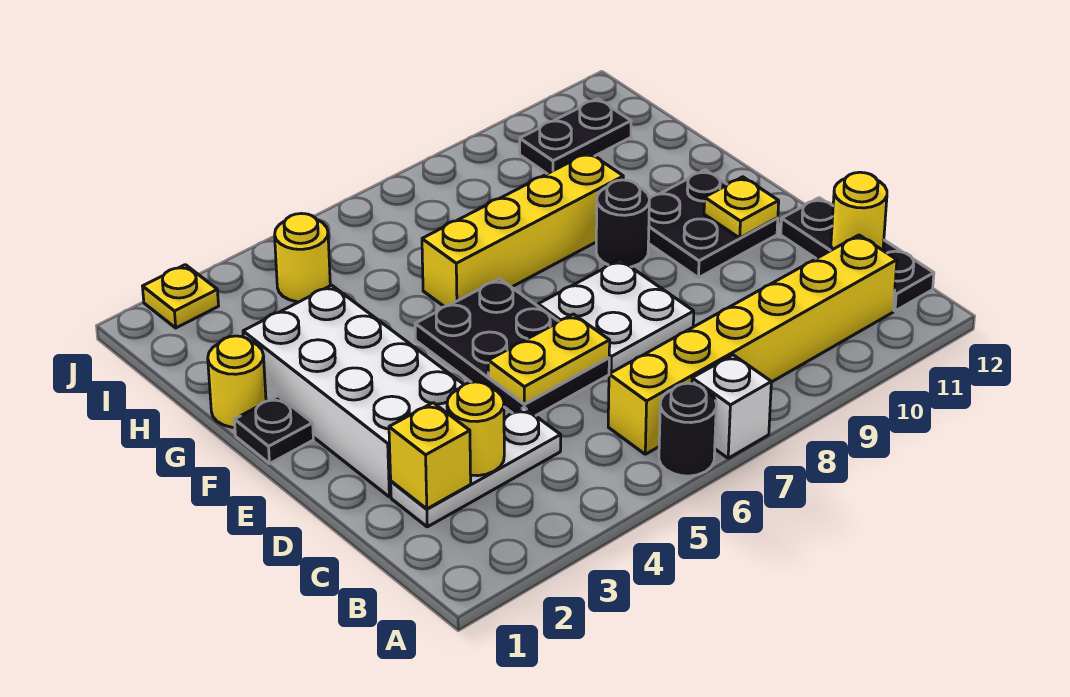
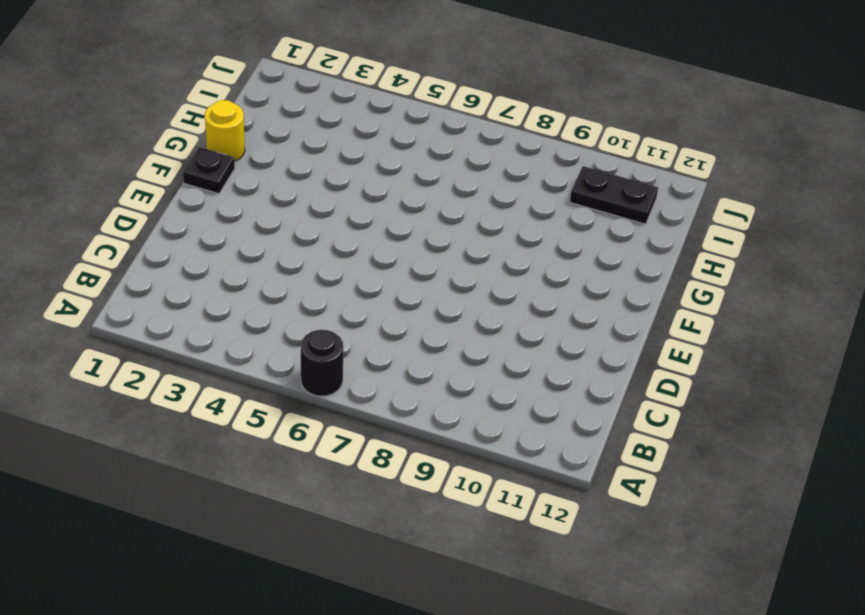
none -> white 1x1 brick [692,355,771,458]
none -> yellow 1x6 brick [608,235,897,454]
none -> black 1x3 plate [781,198,934,311]

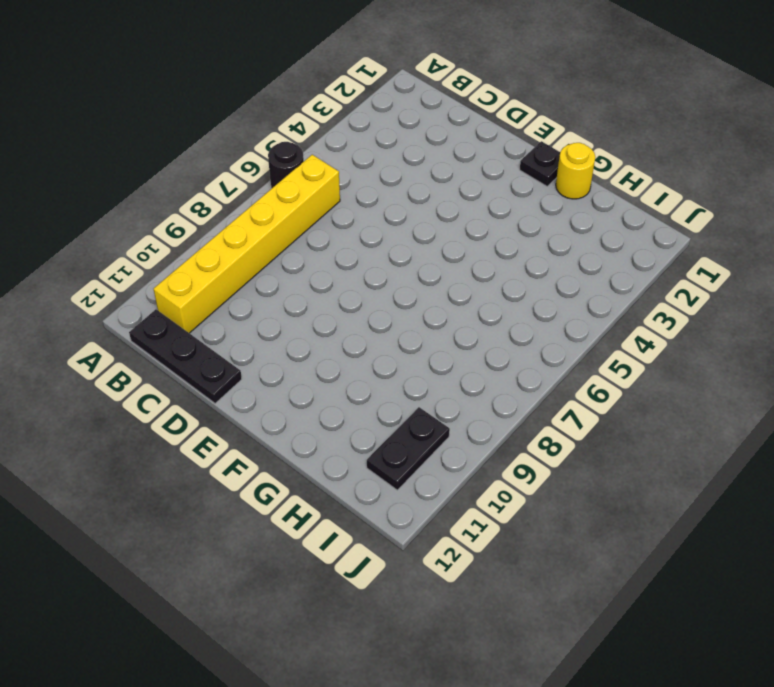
none -> white 1x1 brick [692,355,771,458]
none -> white 1x3 plate [391,408,561,527]
none -> white 2x4 brick [243,285,464,497]

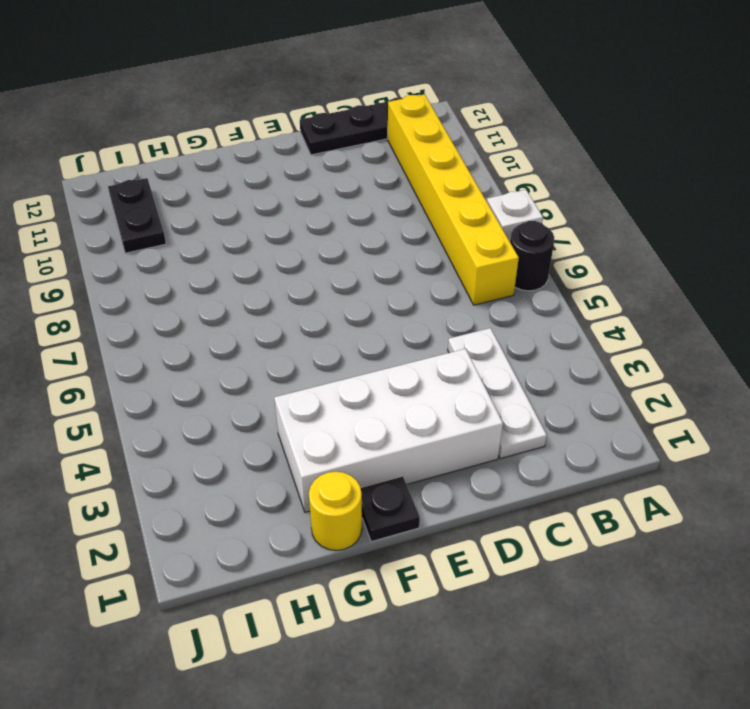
none -> black 2x3 plate [415,279,609,416]
none -> white 2x2 plate [538,260,694,373]
none -> black 2x2 plate [648,170,778,278]

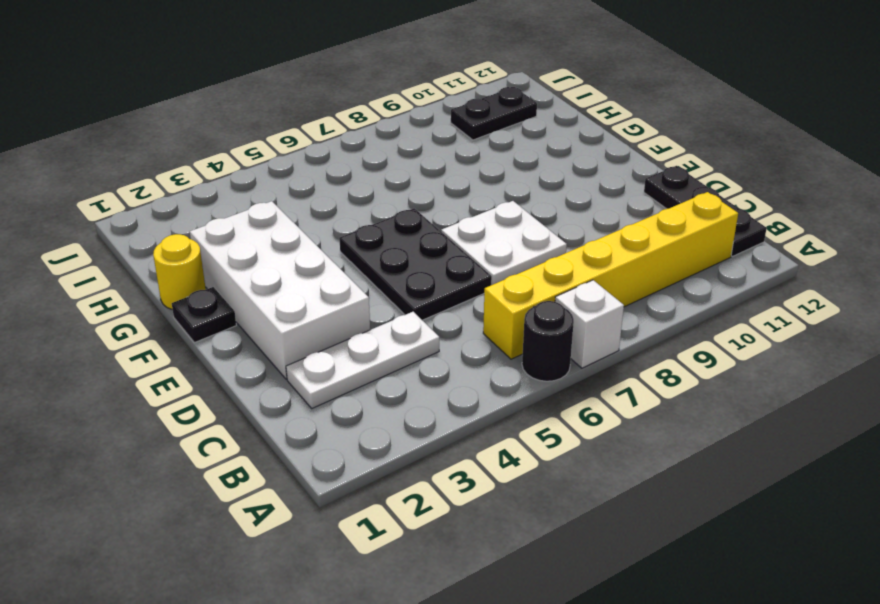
none -> black 2x2 plate [648,170,778,278]
none -> black 1x1 round brick [596,180,649,267]
none -> yellow 1x4 brick [422,153,623,307]

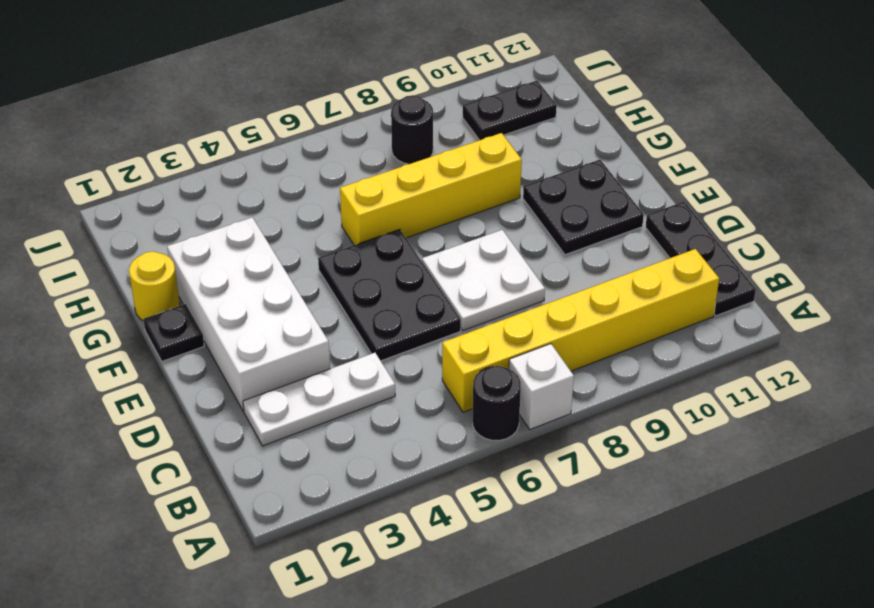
black 1x1 round brick [391,95,433,164] -> black 1x1 round brick moved to [596,180,649,267]
none -> yellow 1x1 round brick [275,213,330,302]
none -> yellow 1x1 plate [143,265,219,328]
none -> yellow 1x1 brick [389,403,471,509]

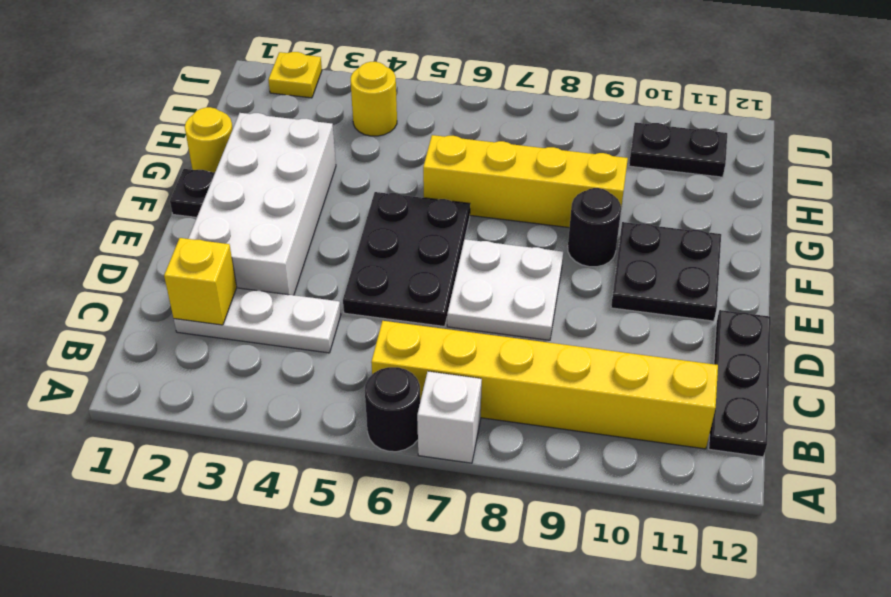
none -> yellow 1x1 round brick [447,382,504,476]
none -> yellow 1x1 round brick [831,172,887,250]
none -> yellow 1x2 plate [488,314,610,404]

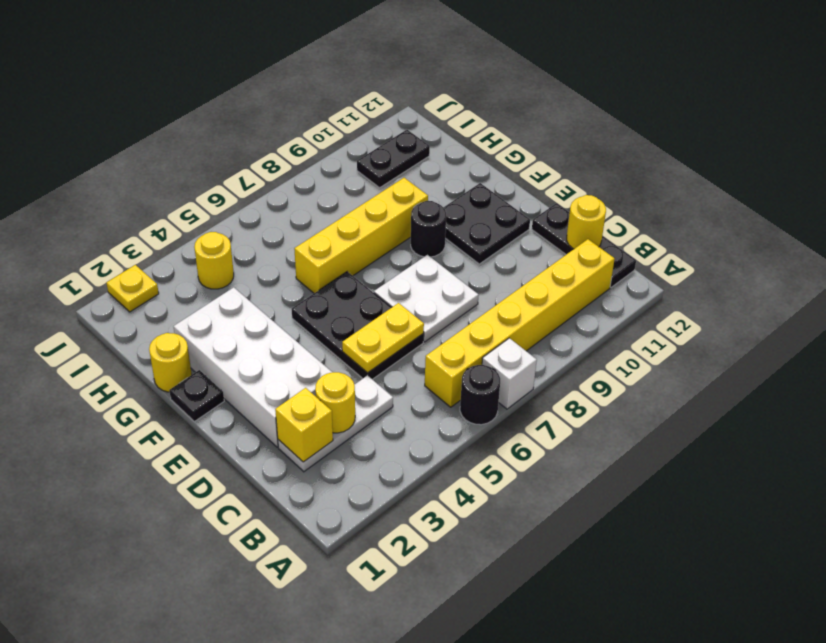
none -> yellow 1x1 plate [704,177,779,238]

